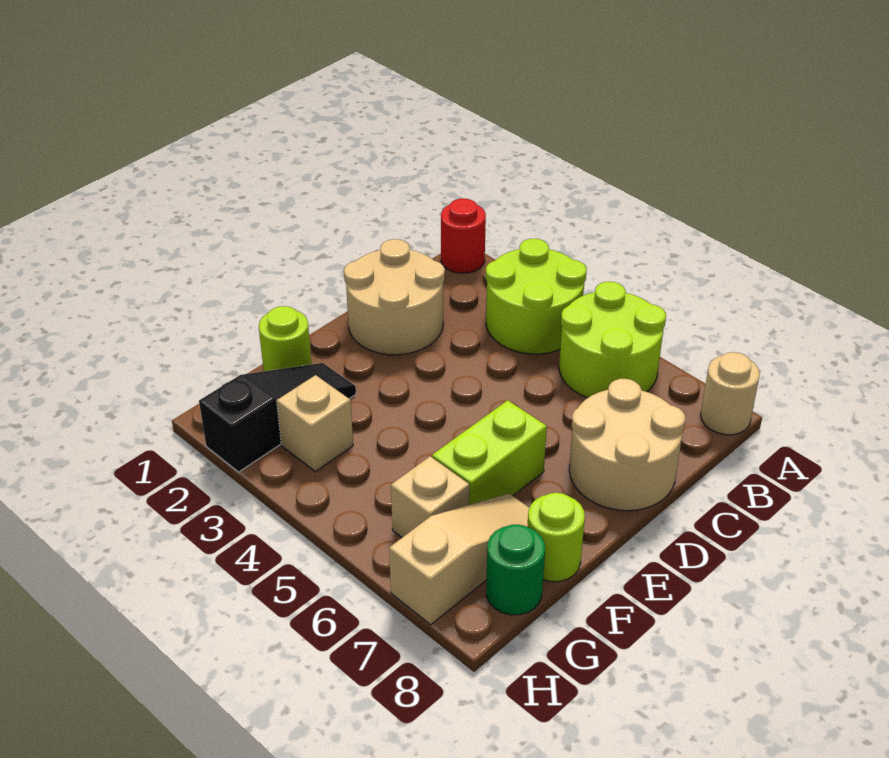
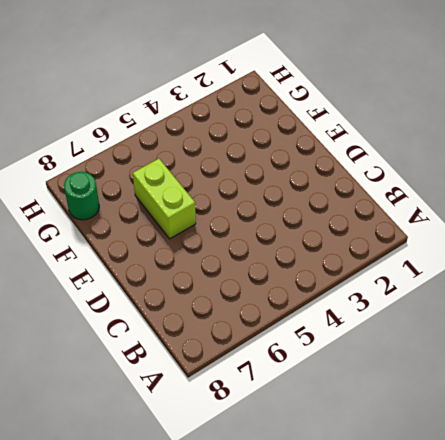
none -> red 1x1 round brick [441,199,486,273]
none -> lime 2x2 round brick [486,239,587,354]
none -> lime 2x2 round brick [559,282,666,398]

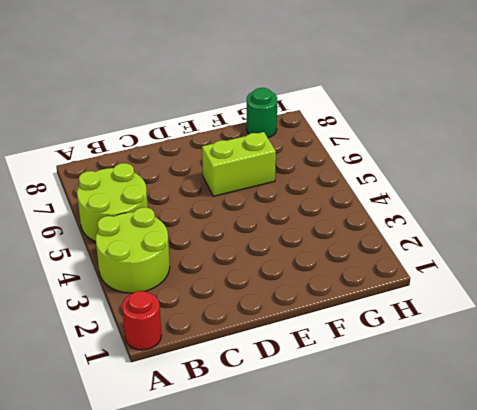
none -> tan 1x1 round brick [701,352,760,435]
none -> tan 2x2 round brick [344,239,445,355]
none -> tan 2x2 round brick [569,379,685,511]

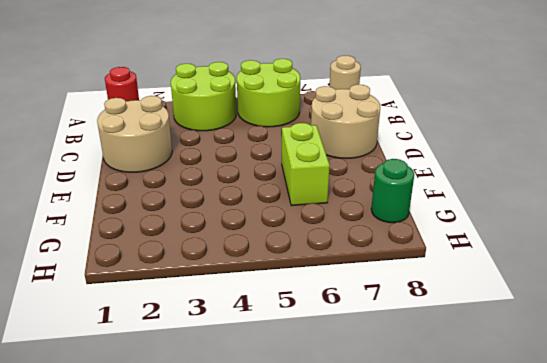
none -> lime 1x1 round brick [259,306,311,371]
none -> black 1x3 slope [199,363,356,472]
none -> tan 1x3 slope [389,494,529,625]

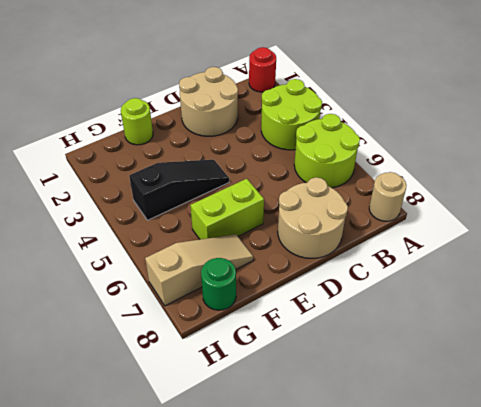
black 1x3 slope [129,160,229,220] -> black 1x3 slope moved to [199,363,356,472]
none -> lime 1x1 round brick [527,493,585,582]
none -> tan 1x1 brick [277,375,353,472]
none -> tan 1x1 brick [391,456,469,537]

